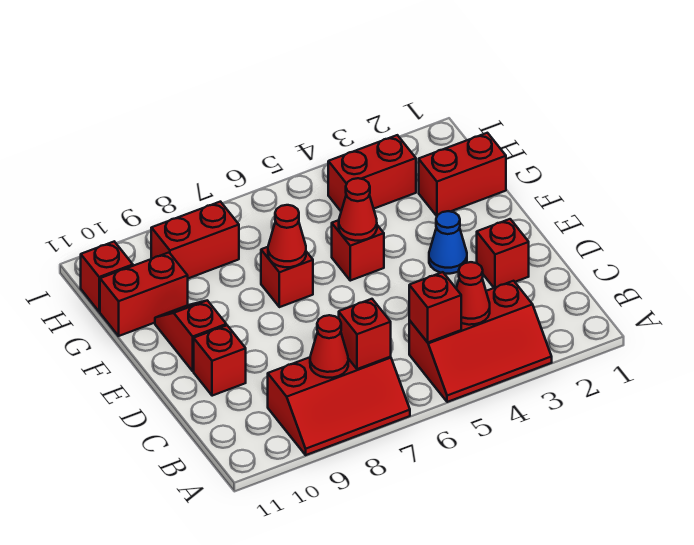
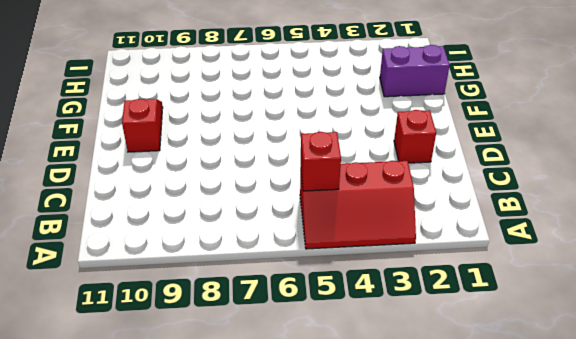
purple 1x2 brick [380,45,450,97] -> red 1x2 brick [419,133,506,216]
none -> red 2x3 slope [268,357,410,455]
none -> red 1x1 brick [194,325,246,396]
none -> blue 1x1 cone [429,211,467,274]

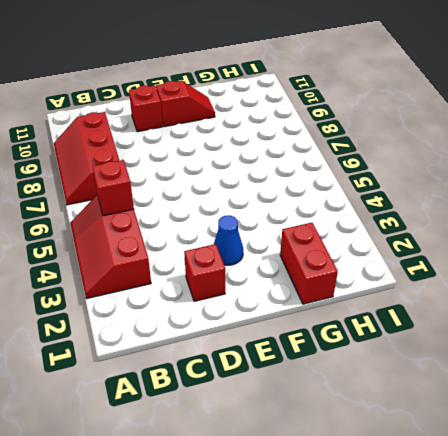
none -> red 1x1 brick [332,220,384,281]
none -> red 1x1 brick [261,247,313,307]
none -> red 1x2 brick [100,253,188,336]

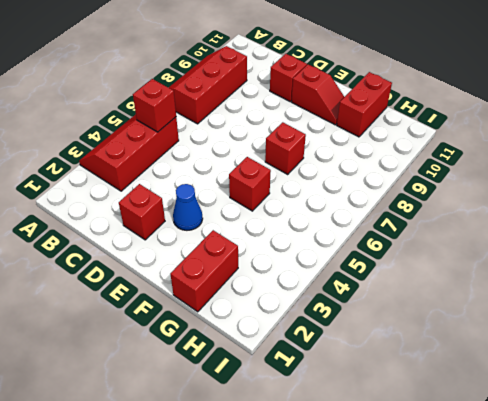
none -> red 1x2 brick [328,135,416,211]
none -> red 1x2 brick [151,202,239,278]
none -> red 1x1 brick [81,242,133,312]

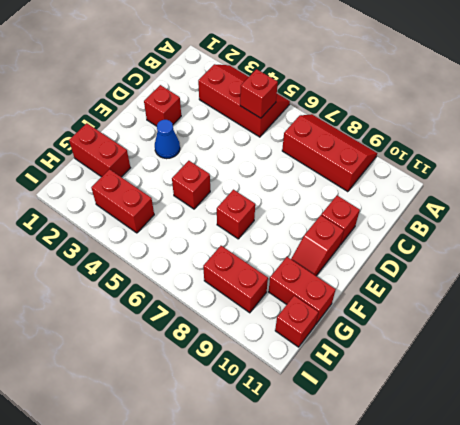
none -> red 1x1 cone [456,262,490,325]
none -> red 1x1 brick [339,299,391,369]
none -> red 1x1 cone [310,315,348,378]

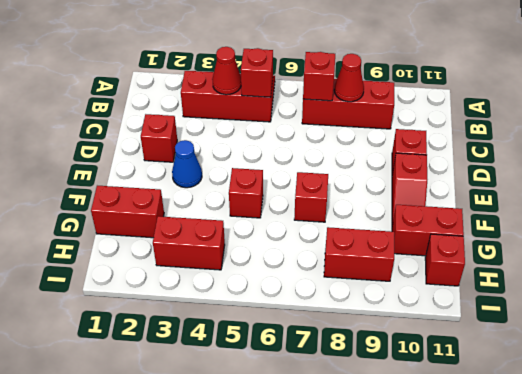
none -> red 1x1 cone [339,178,377,241]
none -> red 1x1 cone [268,205,306,267]

